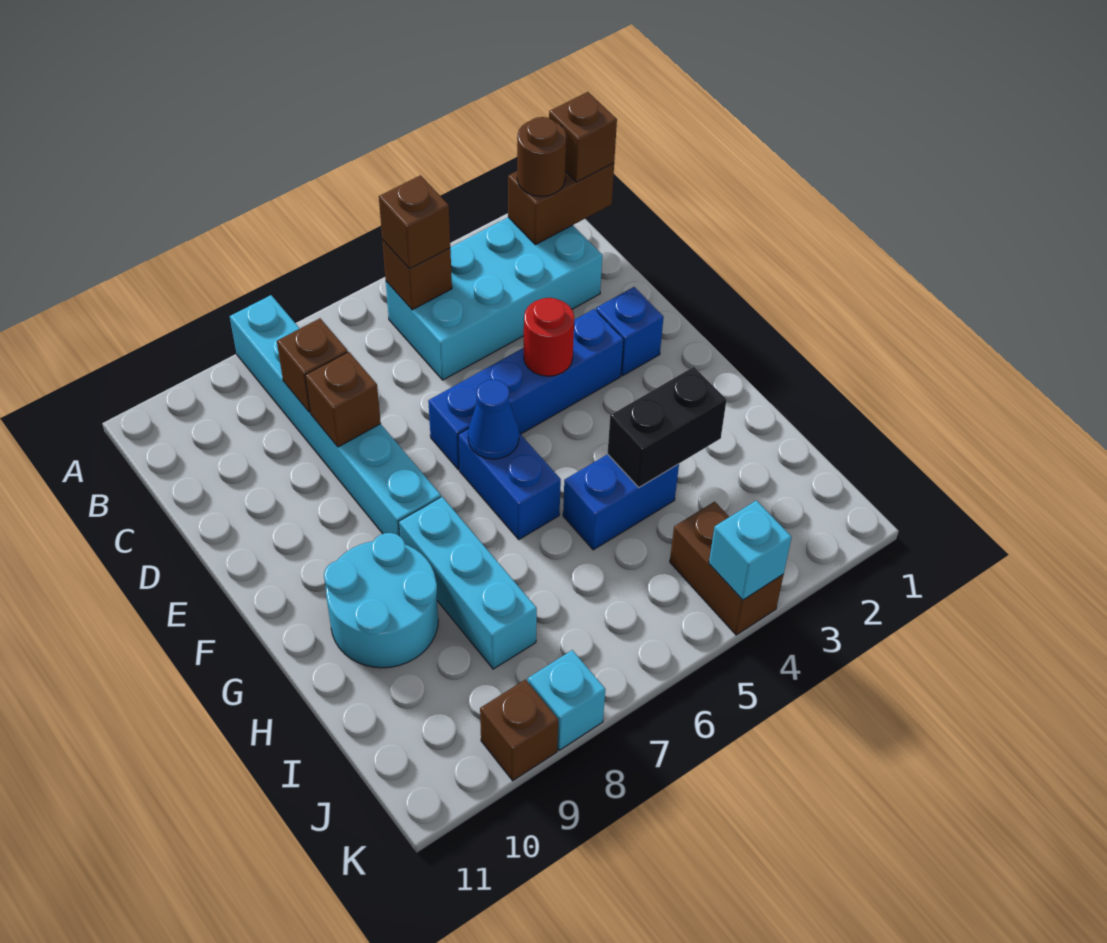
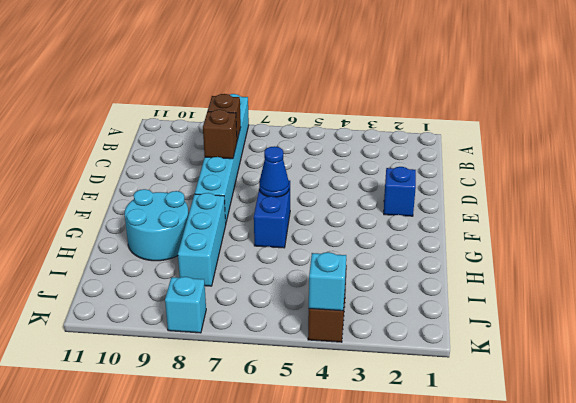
none -> cyan 2x4 brick [386,217,602,380]
none -> blue 1x4 brick [428,309,623,470]
none -> blue 1x2 brick [563,454,679,550]

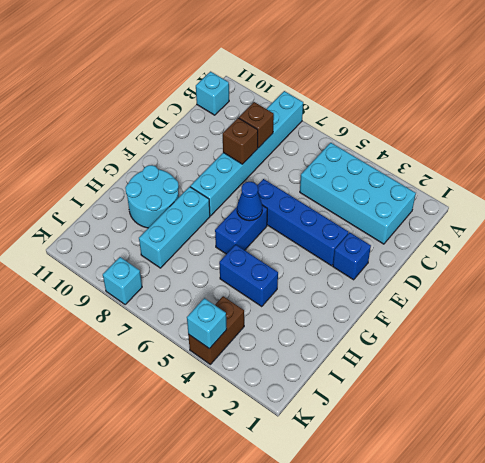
cyan 1x1 brick [196,72,229,115] -> none
none -> brown 1x1 brick [480,680,558,781]
none -> brown 1x2 brick [508,163,614,245]
none -> brown 1x1 brick [382,240,452,310]

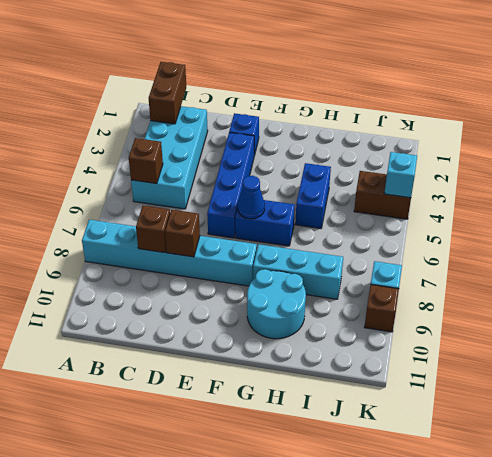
none -> red 1x1 round brick [524,298,574,376]
none -> black 1x2 brick [608,367,726,487]
none -> brown 1x1 brick [549,92,617,182]

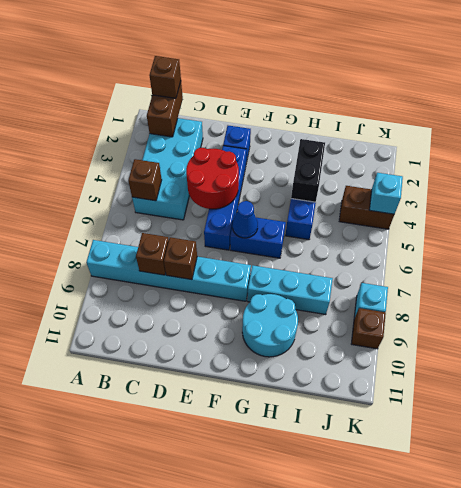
red 2x2 round brick [186,148,239,209] -> red 1x1 round brick [524,298,574,376]
none -> brown 1x1 round brick [517,117,566,196]
none -> brown 1x1 brick [379,175,450,269]

